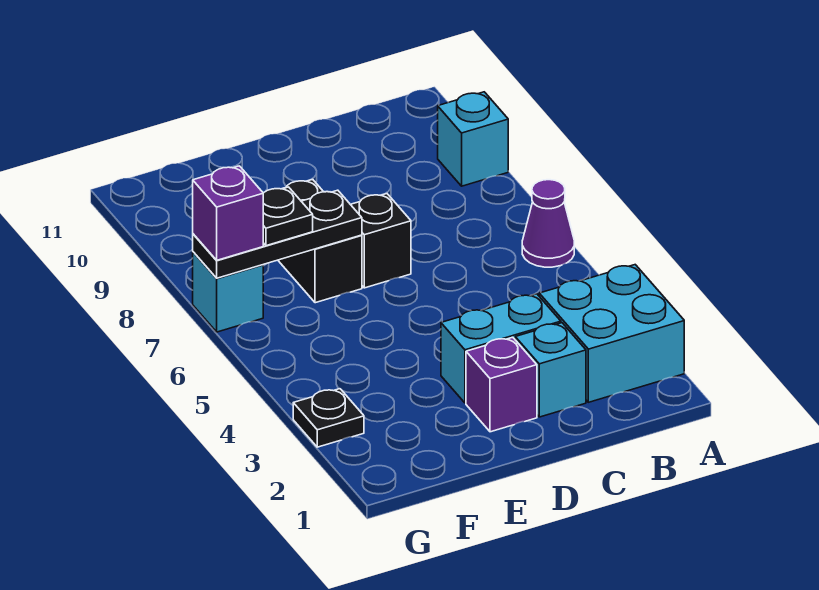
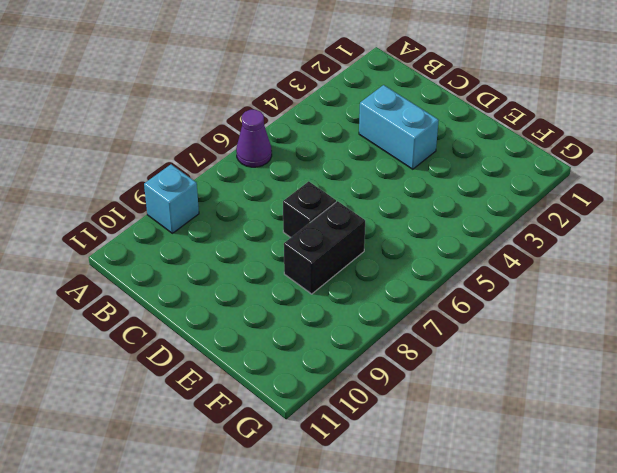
none -> cyan 2x2 brick [539,265,684,402]
none -> cyan 1x1 brick [515,323,586,417]
none -> purple 1x1 brick [466,337,537,432]

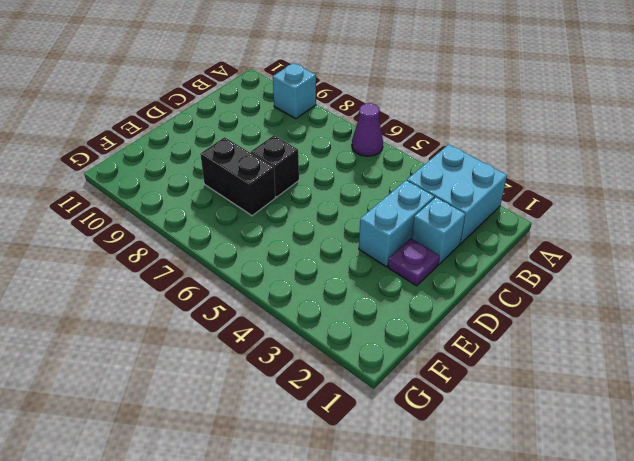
purple 1x1 plate [388,238,440,286] -> purple 1x1 brick [466,337,537,432]
none -> black 1x1 plate [293,389,364,447]
none -> cyan 1x1 brick [193,252,263,332]
none -> black 1x3 plate [193,190,362,278]

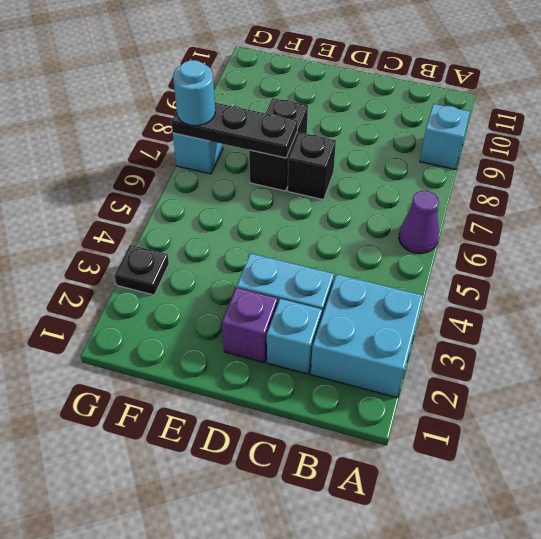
cyan 1x1 round brick [173,60,215,126] -> purple 1x1 brick [193,166,263,260]
none -> black 1x1 plate [263,187,313,246]

